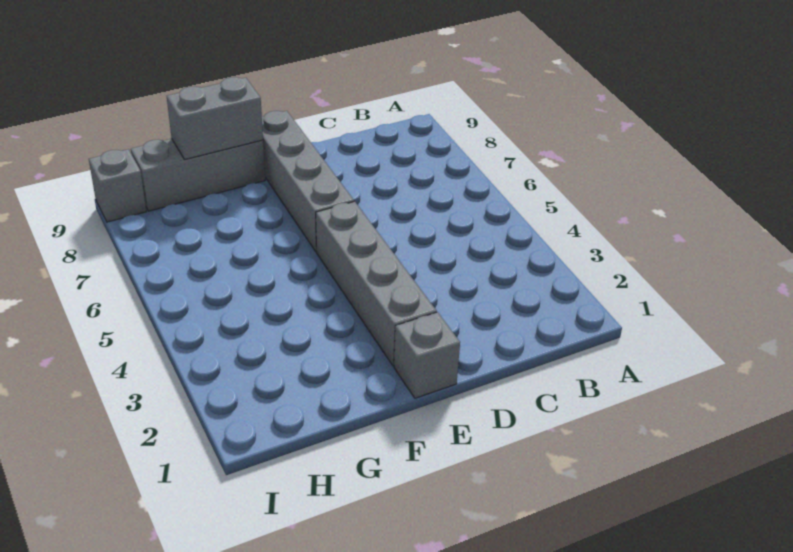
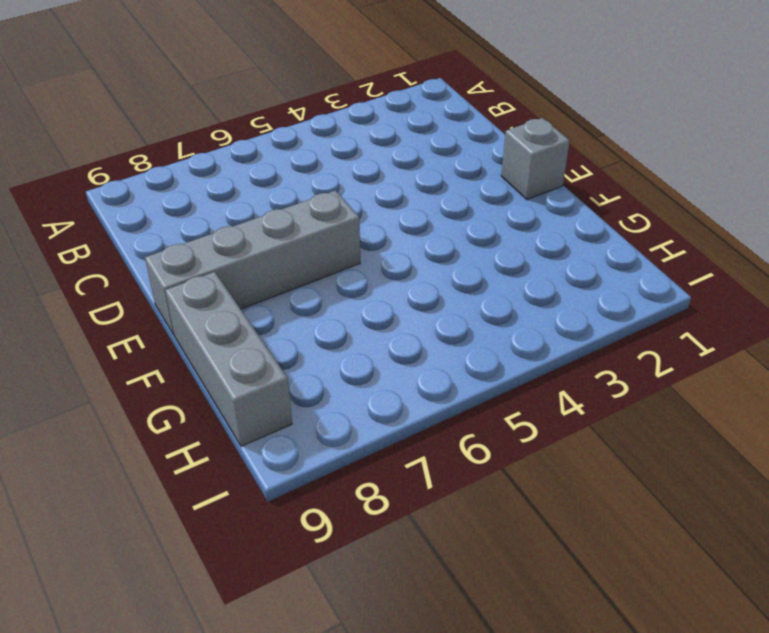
none -> grey 1x4 brick [316,201,437,366]
none -> grey 1x1 brick [89,149,146,222]

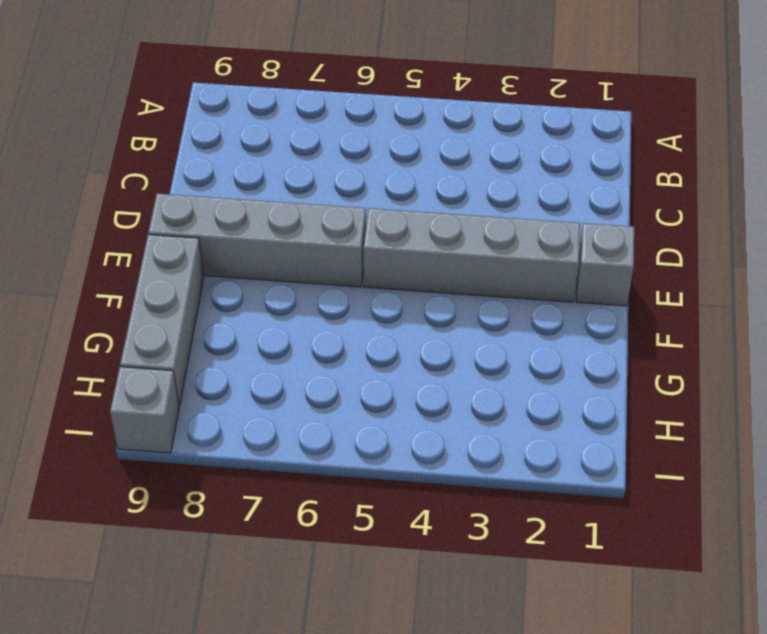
none -> grey 1x2 brick [167,77,263,160]

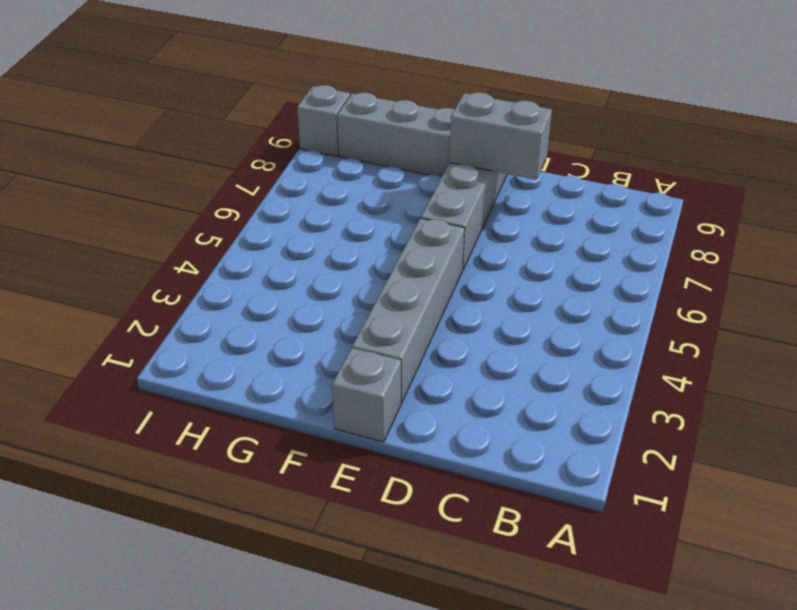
grey 1x2 brick [449,92,552,180] -> grey 1x2 brick moved to [167,77,263,160]

